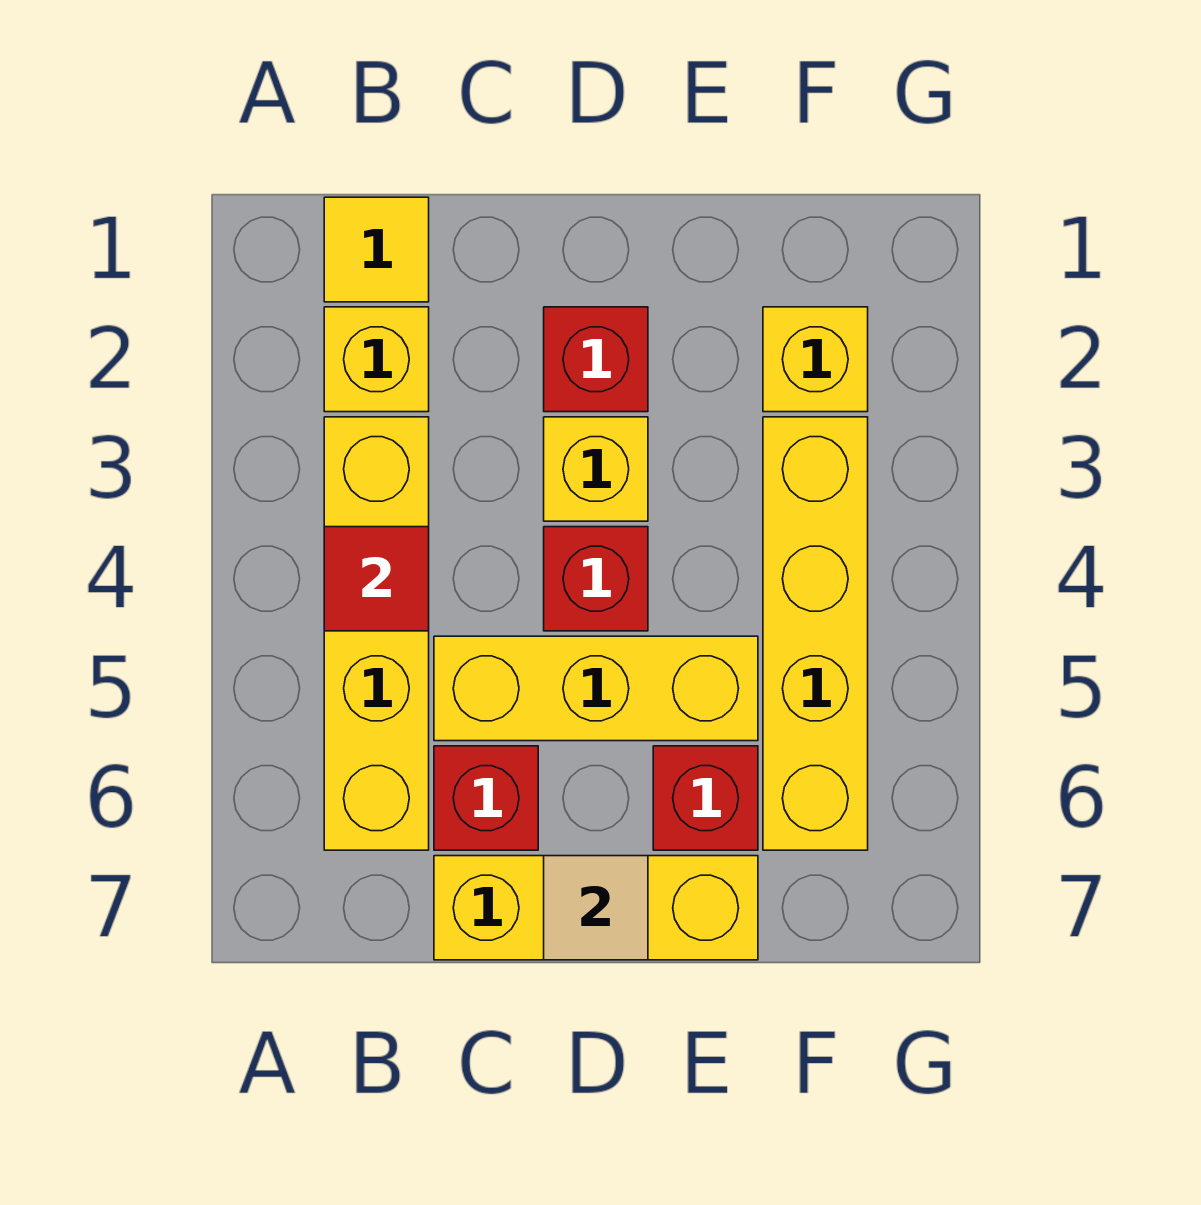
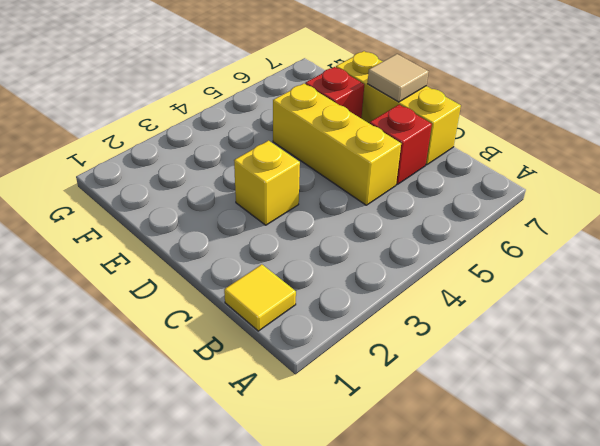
none -> yellow 1x1 brick [324,307,429,412]
none -> yellow 1x4 brick [324,417,429,850]
none -> red 1x1 brick [544,307,648,412]

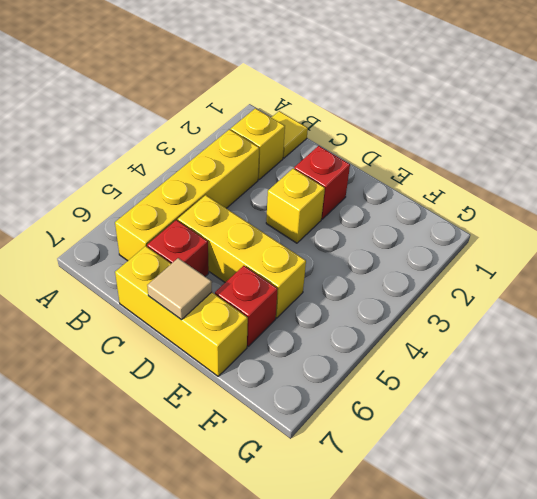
none -> red 1x1 brick [544,527,648,631]
none -> yellow 1x1 brick [763,307,868,412]
none -> yellow 1x4 brick [763,417,868,850]

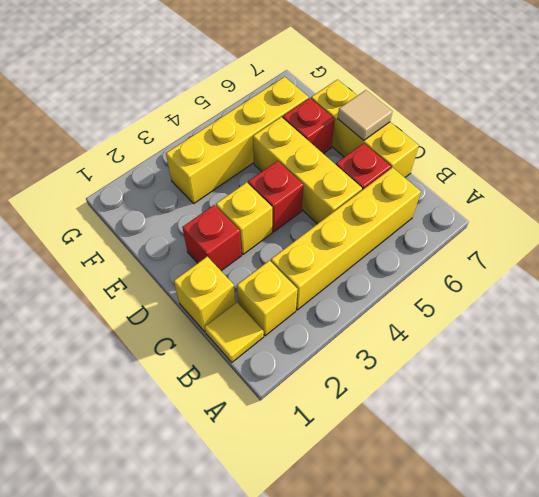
yellow 1x1 brick [174,257,236,332] -> yellow 1x1 brick moved to [763,307,868,412]
none -> red 1x1 tile [324,527,429,631]

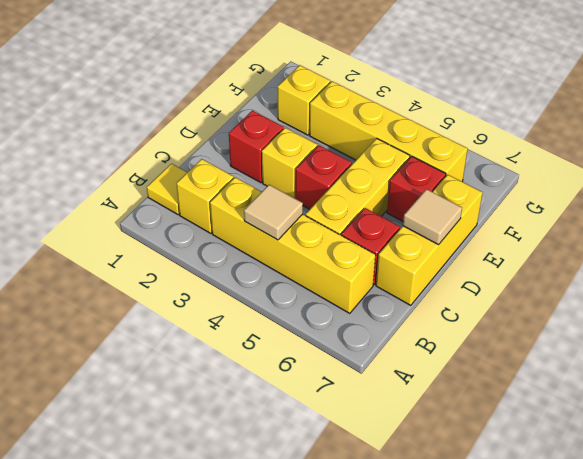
tan 1x1 tile [244,185,303,240] -> red 1x1 tile [324,527,429,631]

